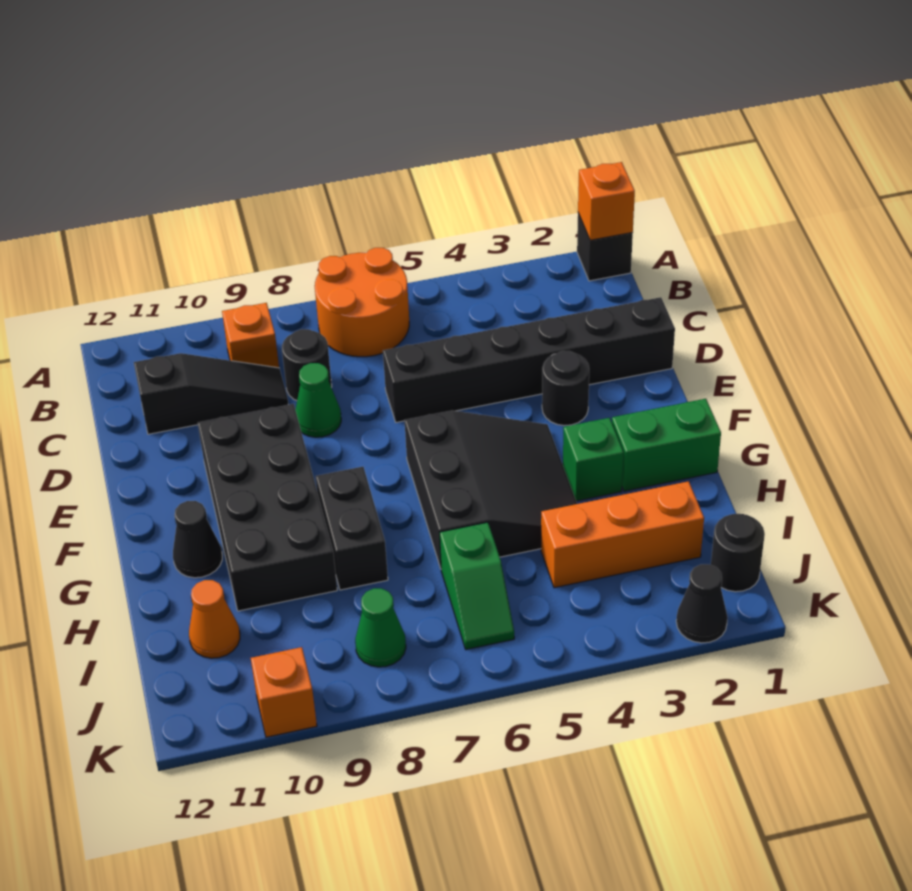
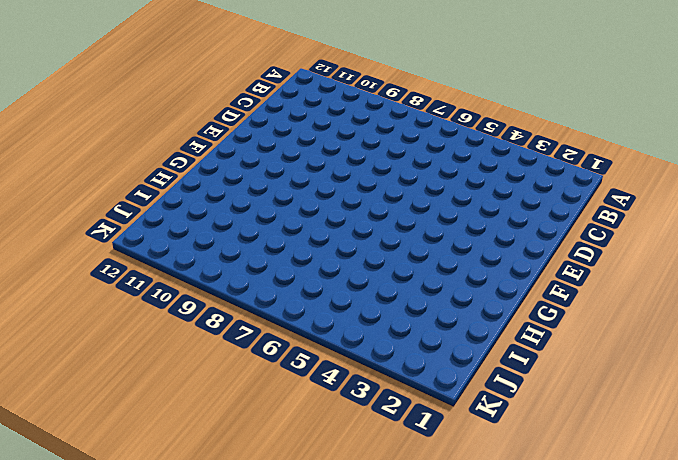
none -> black 1x1 brick [577,213,633,281]
none -> orange 2x2 round brick [315,248,409,357]
none -> orange 1x1 brick [222,303,279,368]

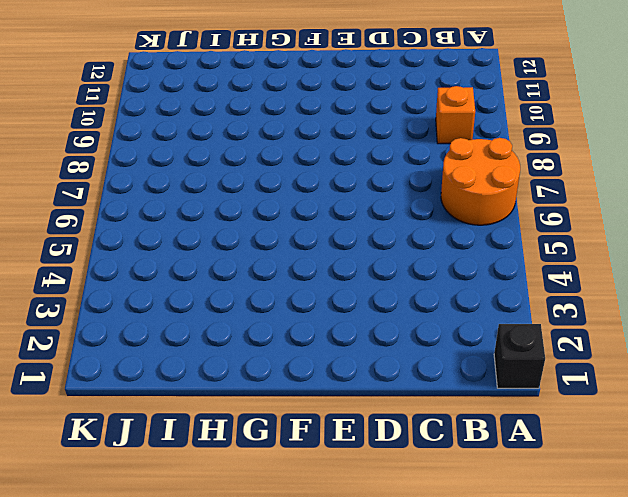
none -> black 1x1 round brick [282,329,332,401]
none -> black 1x3 slope [134,353,288,434]
none -> black 1x6 brick [383,297,675,422]

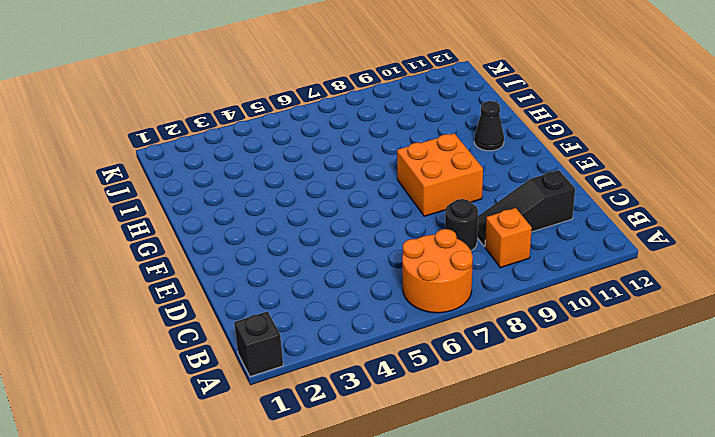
orange 2x2 brick [397,133,483,216] -> black 2x4 brick [198,404,337,611]
none -> black 1x6 brick [383,297,675,422]
none -> green 1x1 cone [295,363,341,437]
none -> black 1x1 round brick [542,351,589,426]

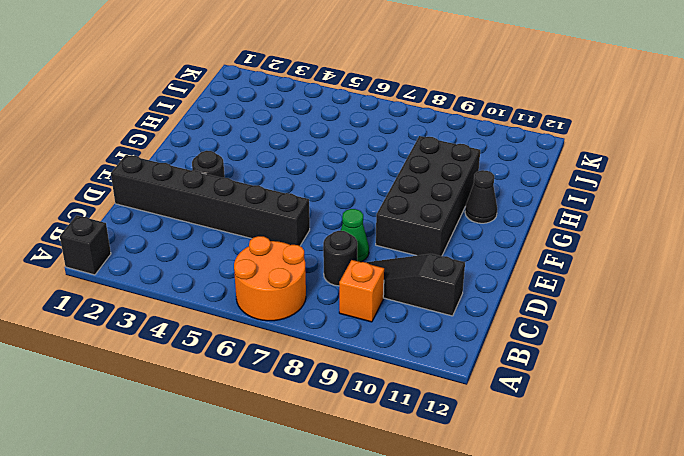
none -> black 3x3 slope [404,410,577,568]
none -> green 1x2 brick [612,399,721,491]
none -> green 1x1 brick [563,418,624,501]

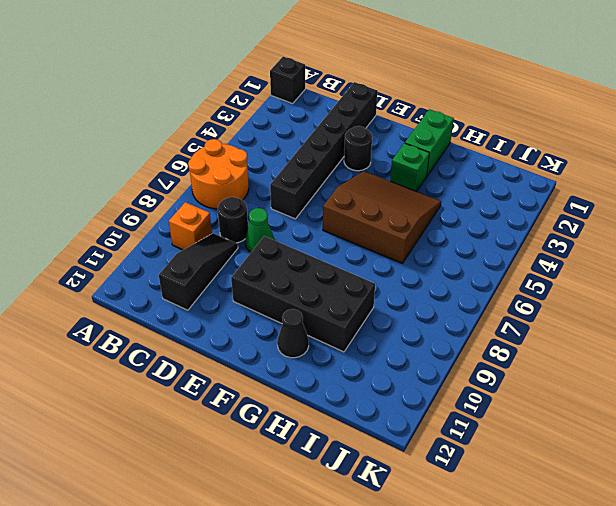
brown 3x3 slope [323,171,441,263] -> black 3x3 slope [404,410,577,568]
none -> black 1x2 brick [316,467,388,590]
none -> orange 1x3 brick [541,481,704,588]
none -> green 1x2 slope [439,522,514,650]

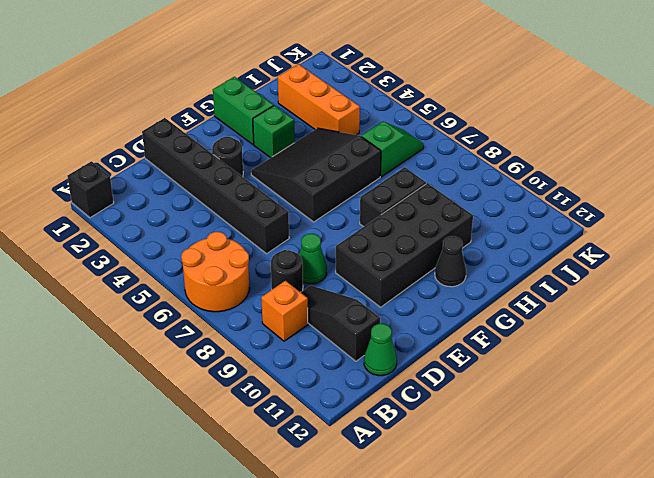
green 1x1 cone [364,324,397,376] -> green 1x1 cone moved to [355,588,406,667]
none -> orange 1x1 cone [189,580,240,658]
none -> black 1x1 round brick [711,514,765,592]
none -> black 1x1 cone [676,564,728,643]

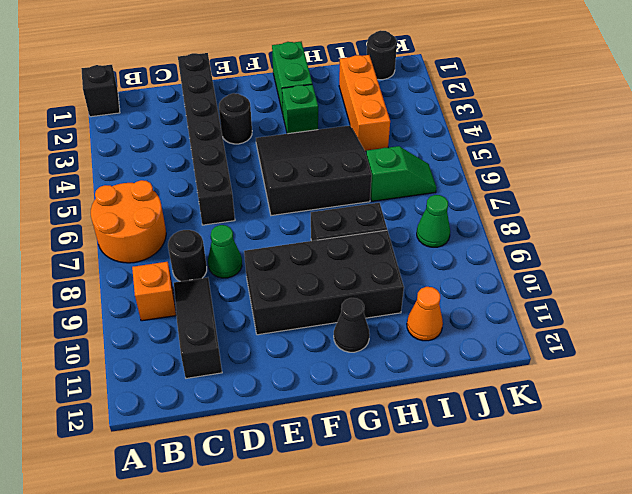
none -> black 1x1 cone [676,564,728,643]
none -> orange 1x1 brick [251,647,317,737]
none -> orange 1x1 brick [578,162,635,240]

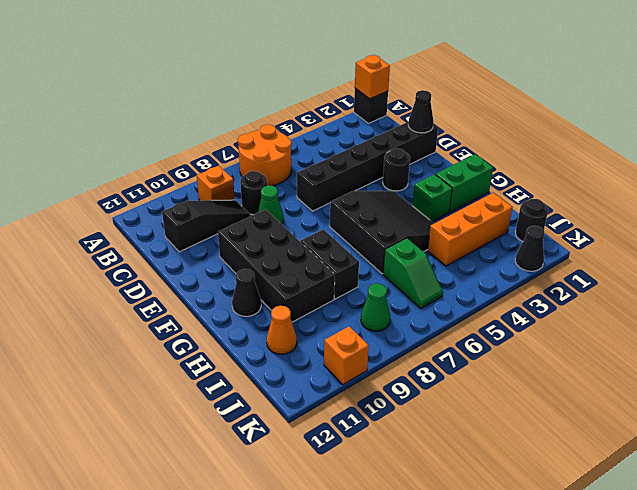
black 1x1 cone [408,90,434,133] -> none

